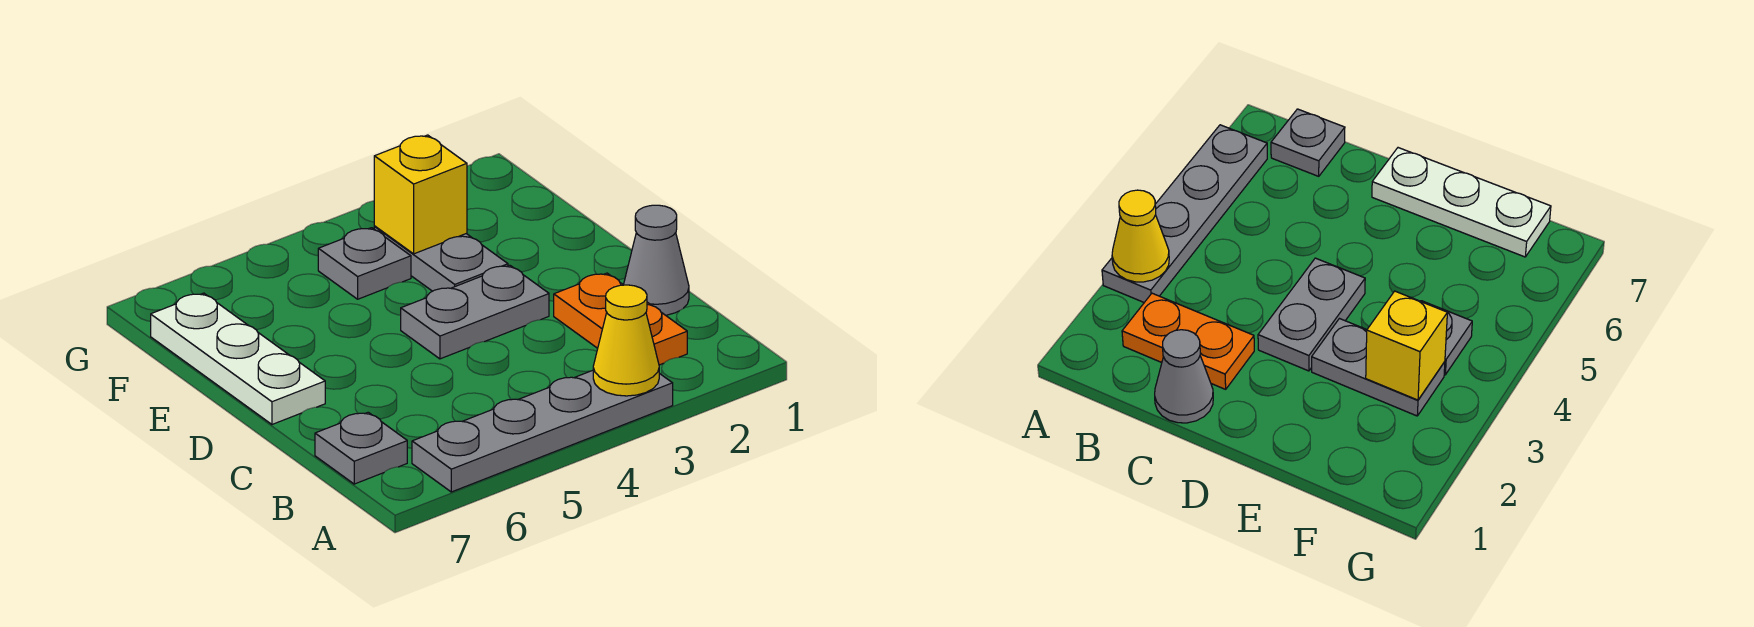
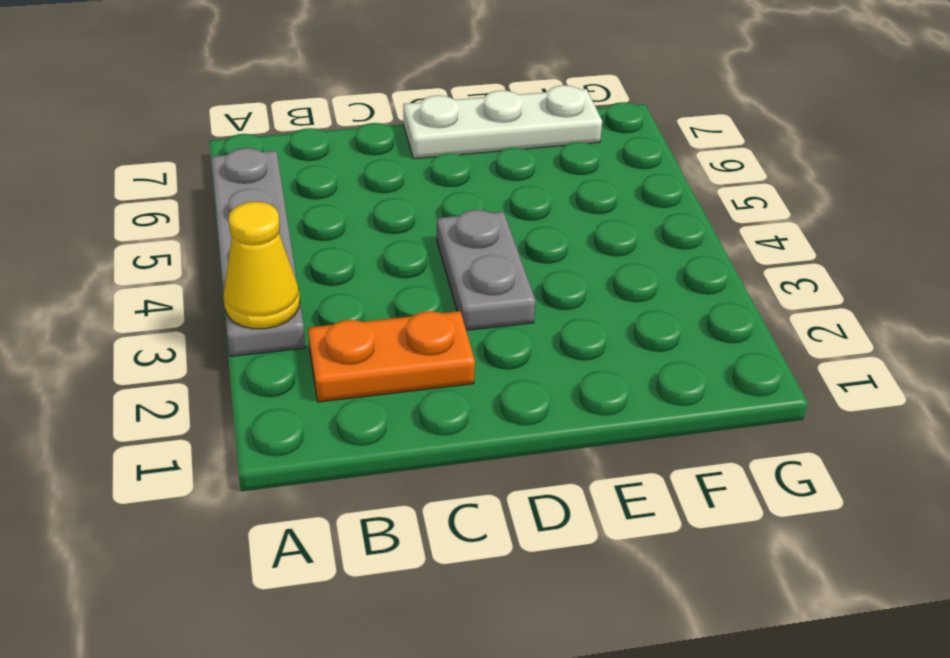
none -> grey 1x1 plate [315,412,407,484]
none -> grey 1x1 cone [624,205,689,315]

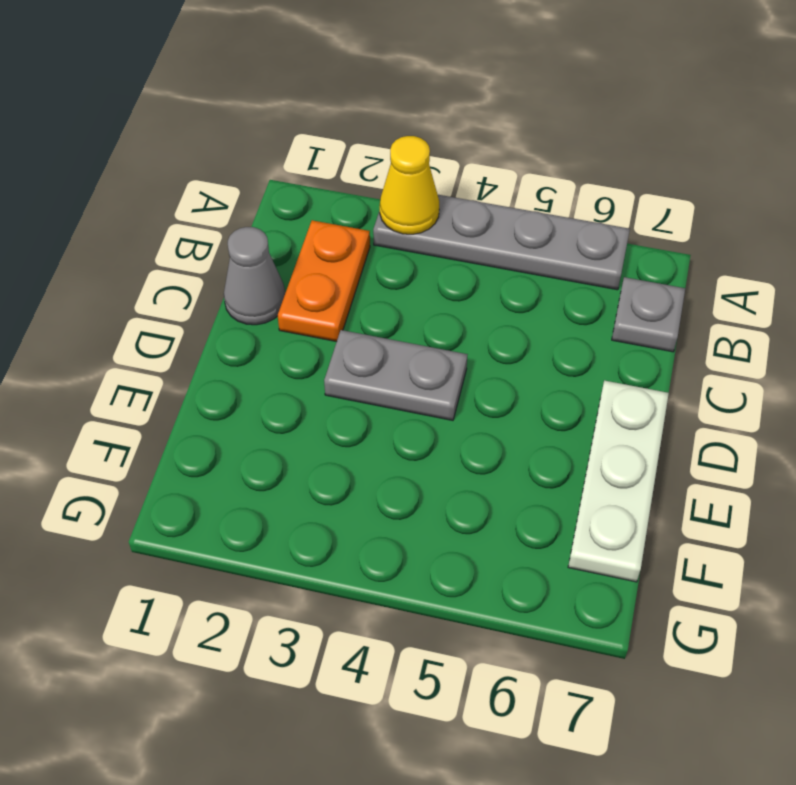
none -> grey 1x2 plate [374,226,508,291]
none -> grey 1x1 plate [318,228,411,299]

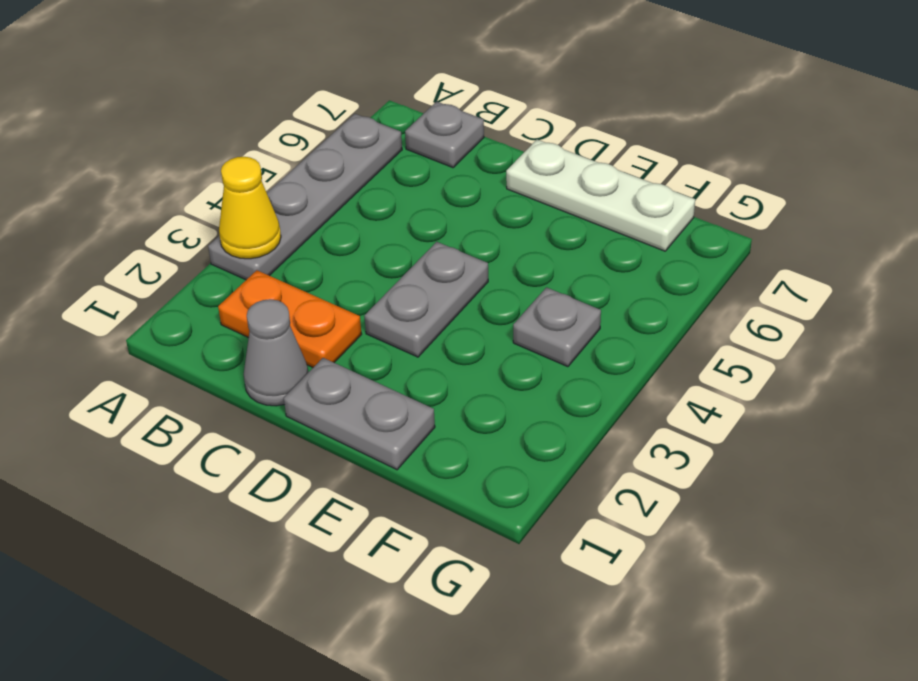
grey 1x2 plate [284,358,435,470] -> grey 1x2 plate moved to [374,226,508,291]
none -> yellow 1x1 brick [374,135,467,254]

